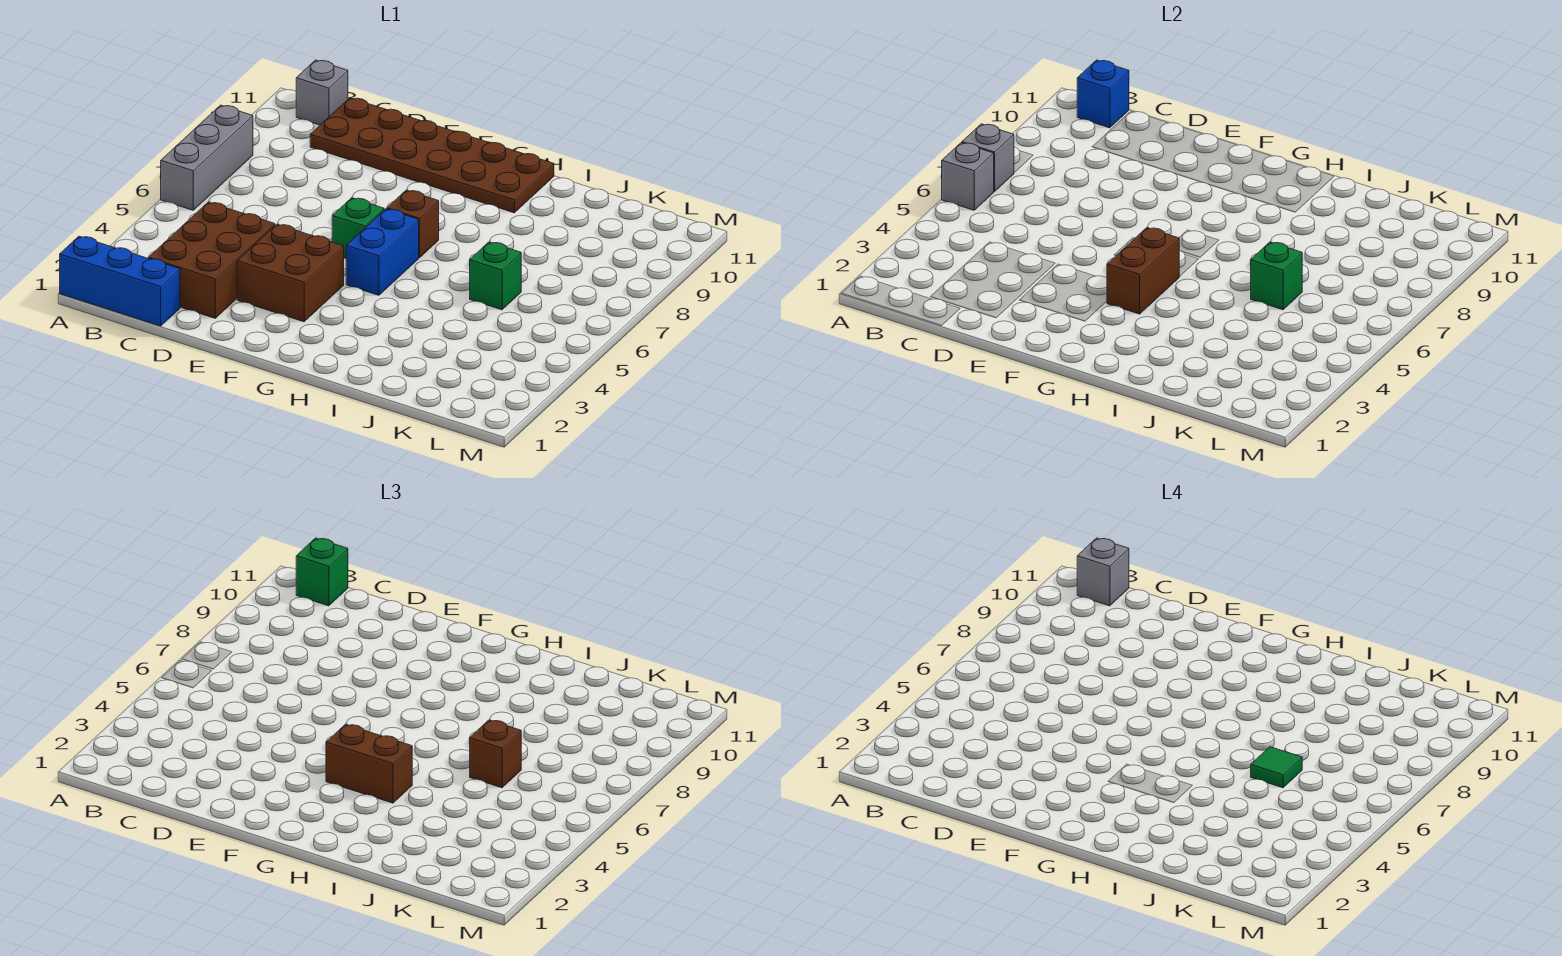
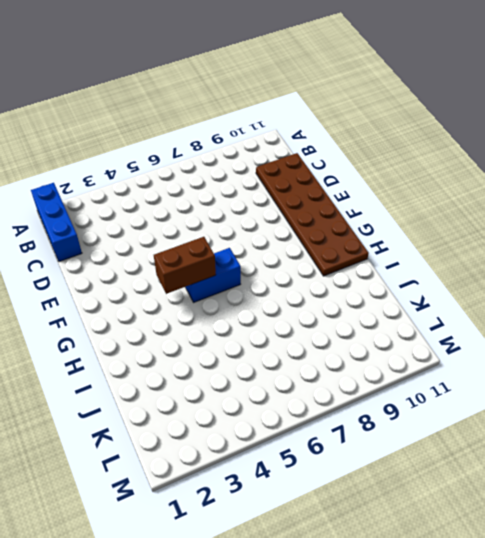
none -> grey 1x3 brick [161,105,253,210]
none -> grey 1x1 brick [296,60,348,125]
none -> brown 2x3 brick [148,202,275,318]

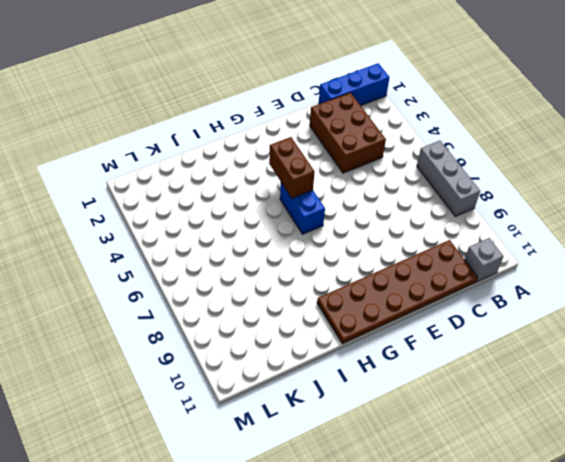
none -> brown 2x2 brick [237,224,344,322]
none -> green 1x1 brick [332,198,384,259]
none -> brown 1x1 brick [387,190,439,258]

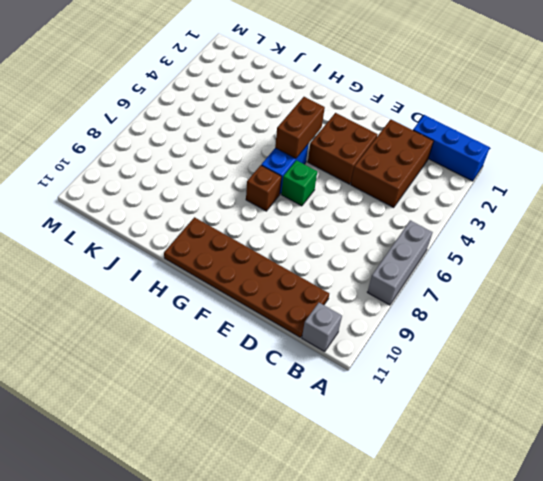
none -> green 1x1 brick [470,242,521,310]
none -> grey 1x1 brick [942,143,994,210]
none -> grey 1x1 brick [962,124,1014,192]

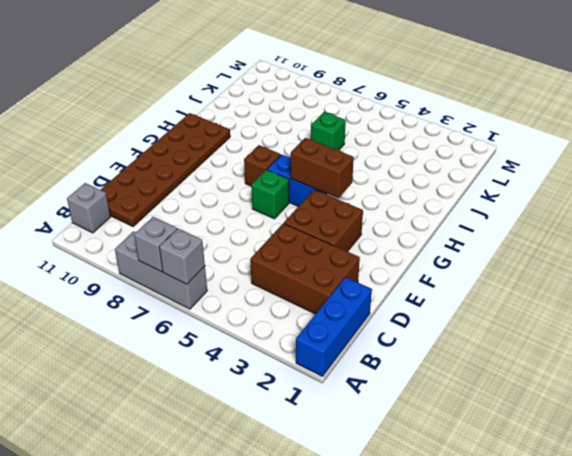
none -> blue 1x1 brick [1077,60,1129,128]
none -> green 1x1 brick [1251,242,1302,310]
none -> green 1x1 brick [296,538,348,606]

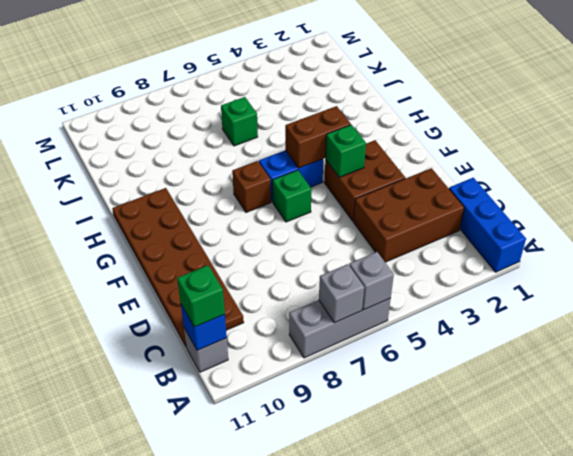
green 1x1 brick [325,125,366,177] -> green 1x1 brick moved to [1251,242,1302,310]
none -> brown 1x2 brick [326,724,412,803]
none -> brown 1x1 brick [470,720,521,788]
none -> grey 1x1 brick [1077,538,1129,606]

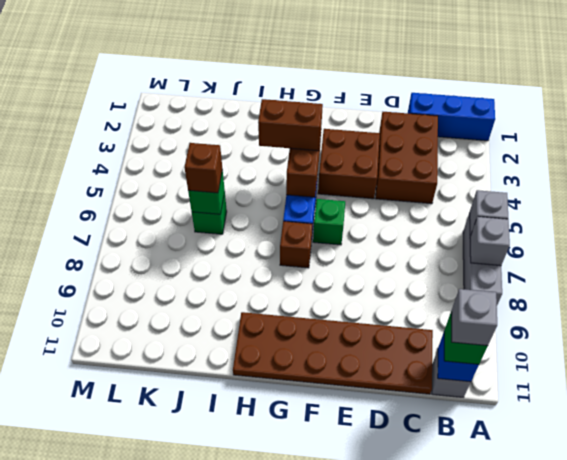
none -> green 1x1 tile [1251,747,1302,788]

